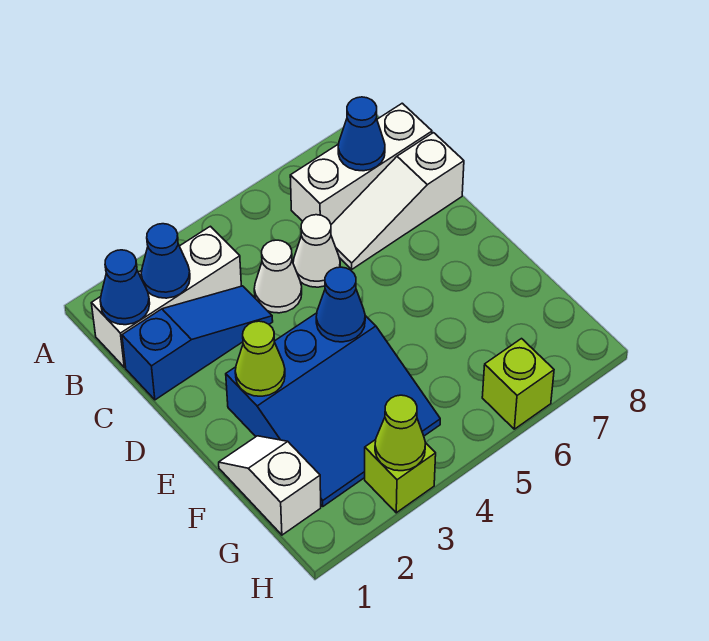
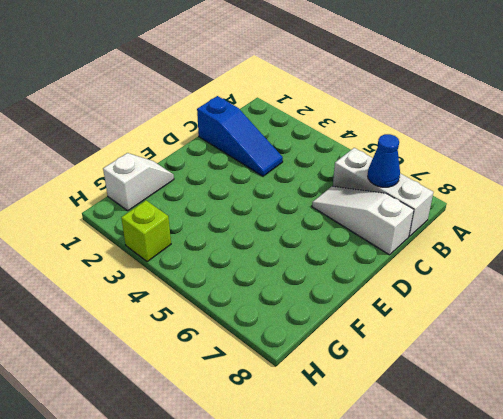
none -> white 1x3 brick [91,226,241,367]
none -> white 1x1 cone [254,240,302,313]
none -> white 1x1 cone [293,215,340,287]

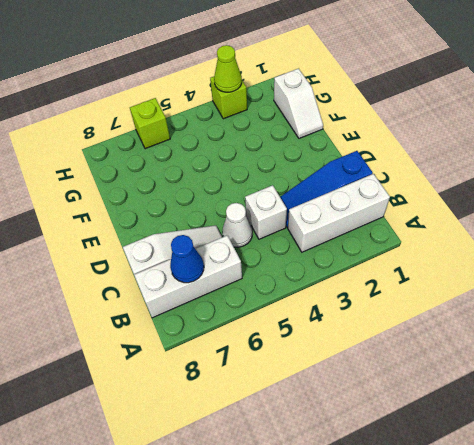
white 1x1 brick [245,185,287,239] -> white 1x1 cone [254,240,302,313]
none -> blue 3x3 slope [226,313,440,506]
none -> blue 1x1 cone [100,250,150,325]
none -> blue 1x1 cone [141,224,190,298]

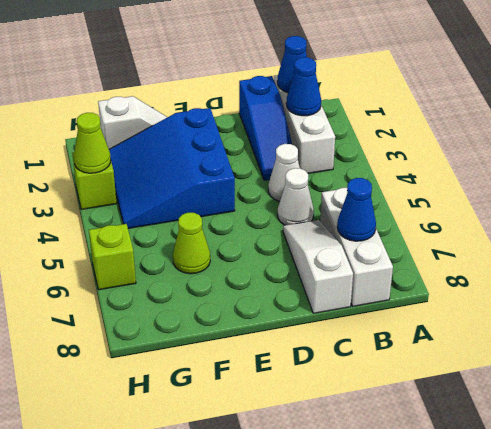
lime 1x1 cone [173,213,210,274] -> lime 1x1 cone moved to [235,321,285,396]
none -> blue 1x1 cone [316,267,365,342]

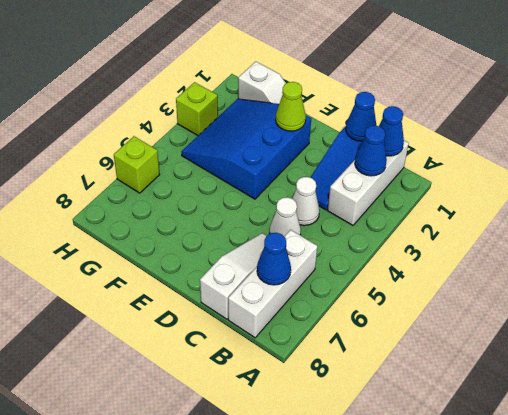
blue 1x1 cone [346,92,377,141] -> blue 1x1 cone moved to [316,267,365,342]
none -> lime 1x1 cone [375,395,425,471]

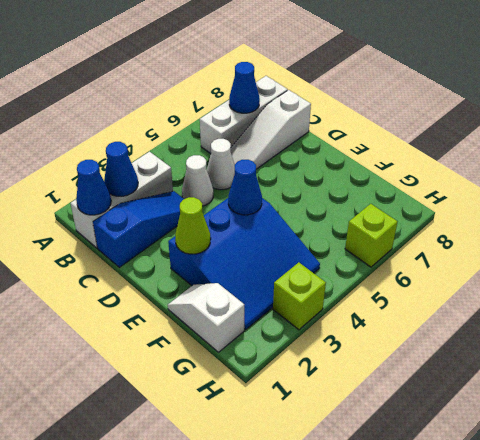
none -> lime 1x1 cone [375,395,425,471]

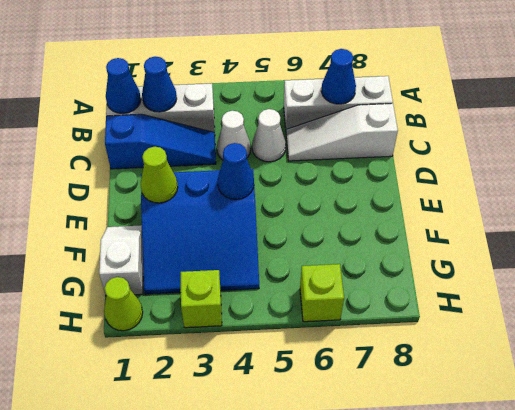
lime 1x1 cone [104,277,143,331] -> lime 1x1 cone moved to [375,395,425,471]

